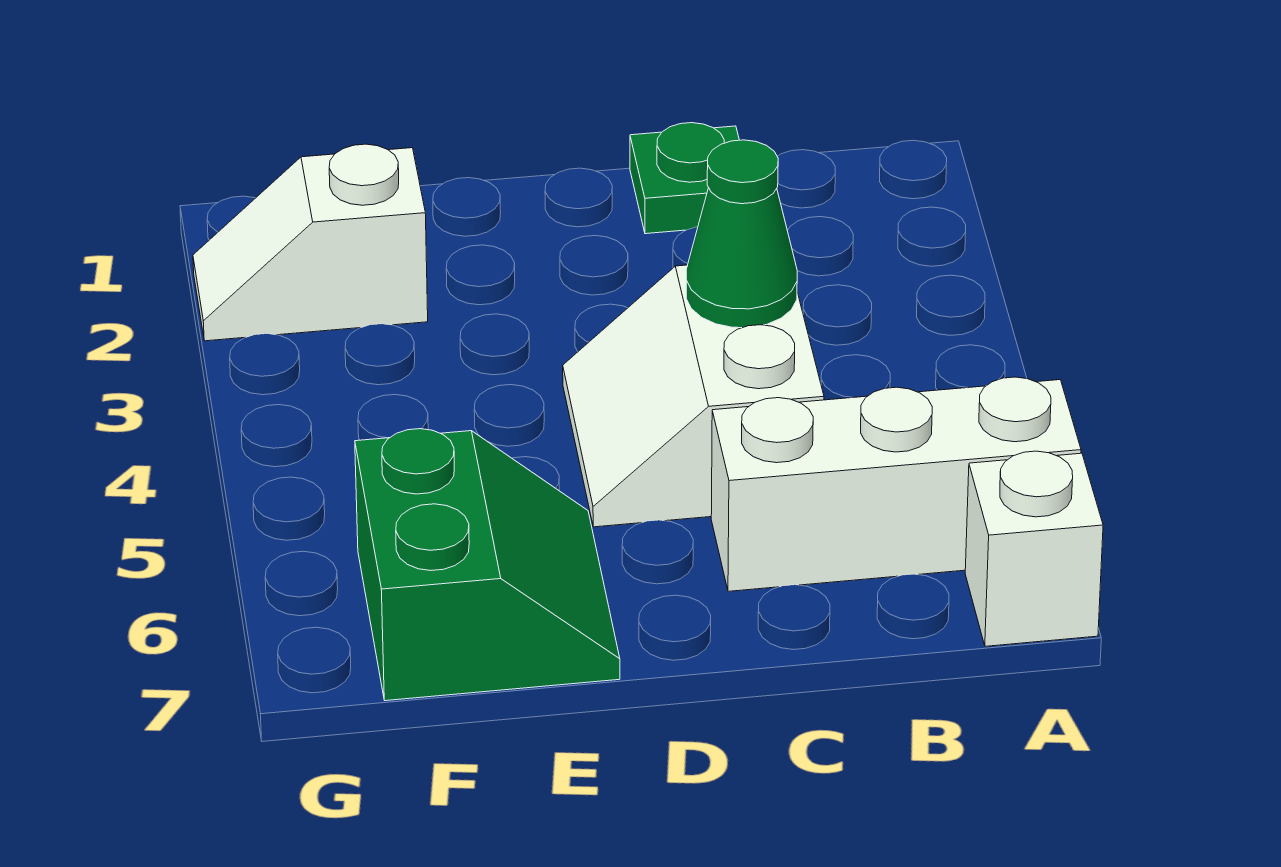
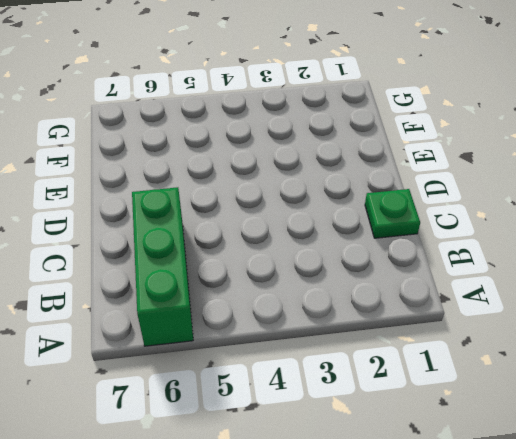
green 1x3 brick [132,187,193,346] -> white 1x3 brick [711,377,1081,591]
none -> white 1x1 brick [965,451,1103,646]
none -> white 2x2 slope [563,265,824,527]

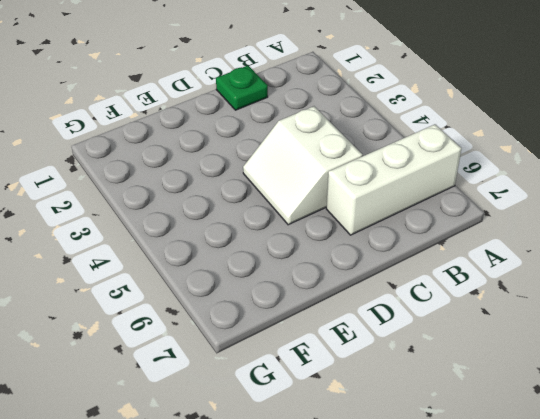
none -> white 1x1 brick [965,451,1103,646]
none -> green 2x2 slope [355,429,620,701]

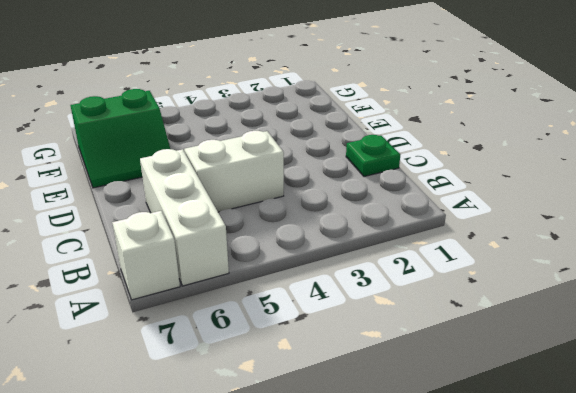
none -> white 1x2 slope [193,144,428,341]
none -> green 1x1 cone [686,140,797,328]

